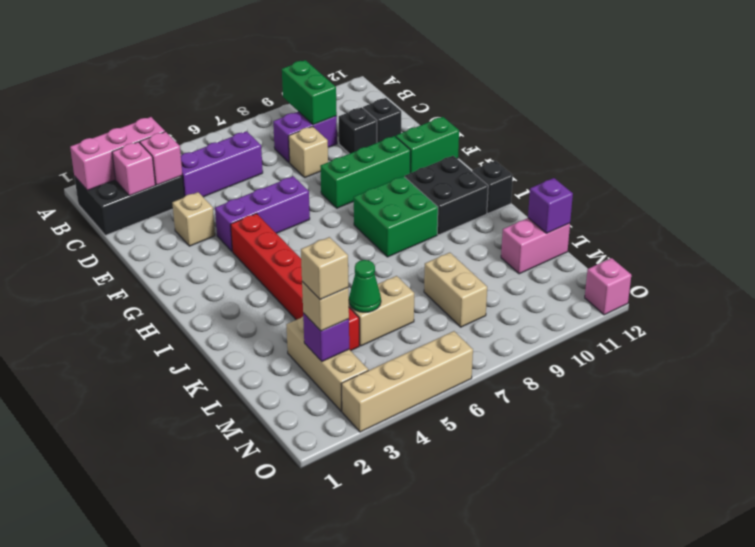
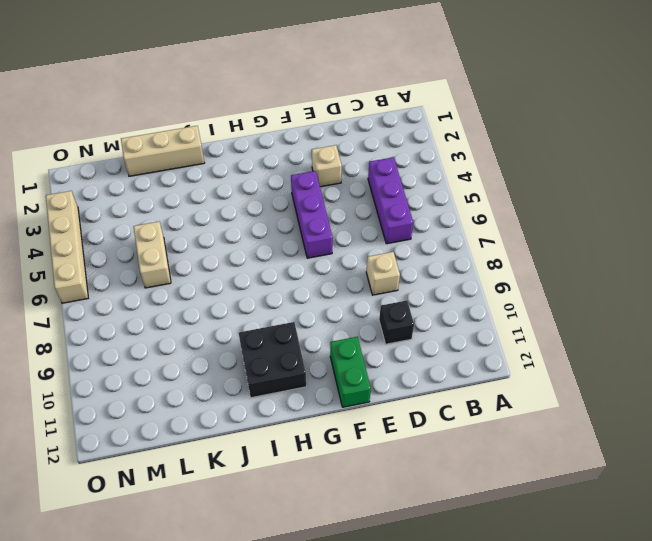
tan 1x3 brick [121,126,204,176] -> tan 1x3 brick moved to [286,317,368,411]
none -> black 2x3 brick [74,176,184,235]
none -> purple 1x2 brick [273,112,337,163]
none -> black 1x1 brick [363,98,401,143]

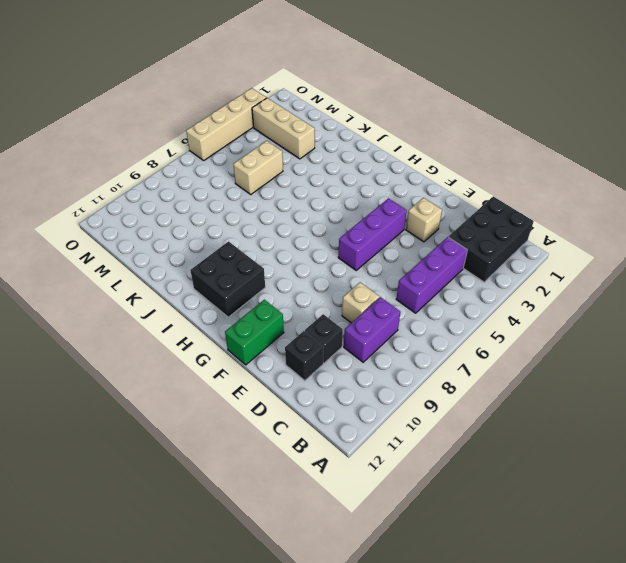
none -> green 1x3 brick [320,136,411,208]
none -> red 1x6 brick [231,214,359,351]
none -> green 2x2 brick [354,176,438,257]

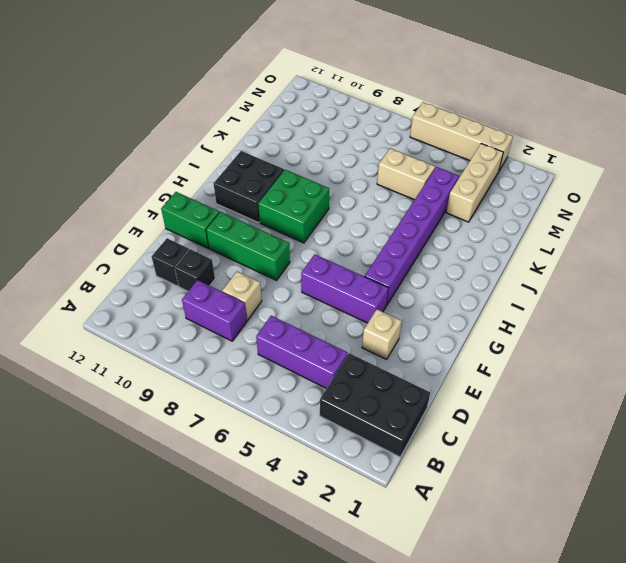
purple 1x6 brick [365,167,459,306] -> red 1x6 brick [231,214,359,351]
none -> black 1x1 brick [472,161,513,213]
none -> tan 1x2 brick [424,253,487,327]
none -> pink 1x2 brick [501,218,570,274]

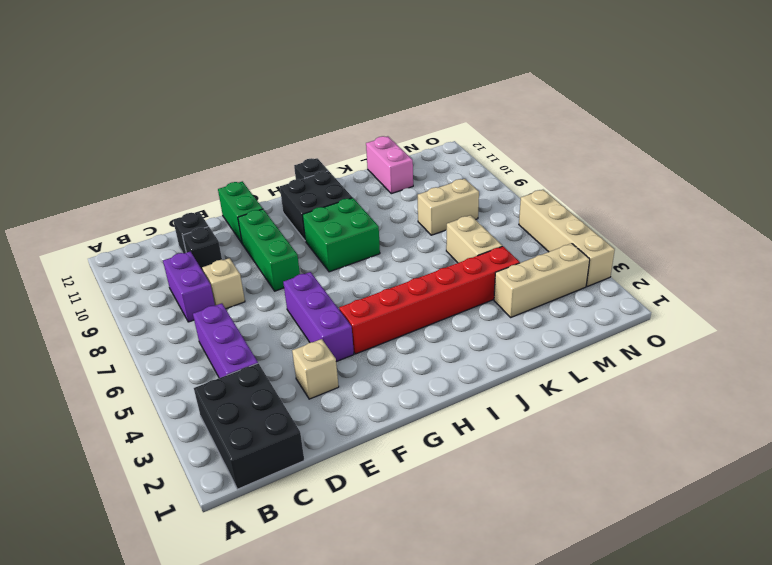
none -> pink 1x1 brick [585,258,631,315]
none -> pink 1x3 brick [70,117,165,190]
none -> green 1x2 brick [282,60,337,125]

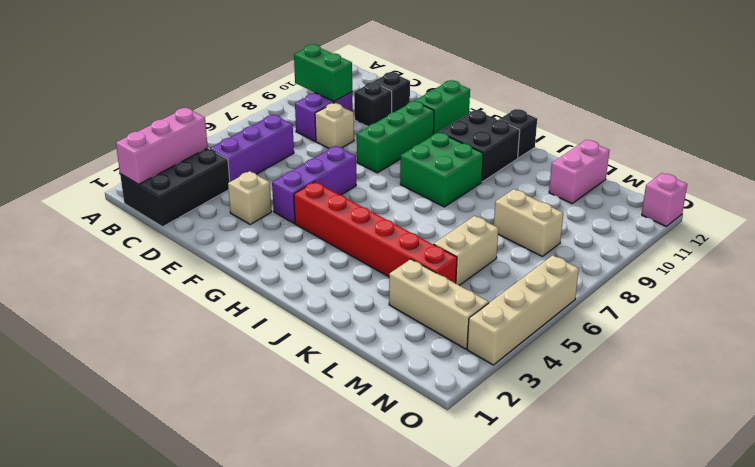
none -> pink 1x1 brick [112,142,155,196]
none -> pink 1x1 brick [140,132,182,185]
none -> green 1x1 cone [349,260,381,312]

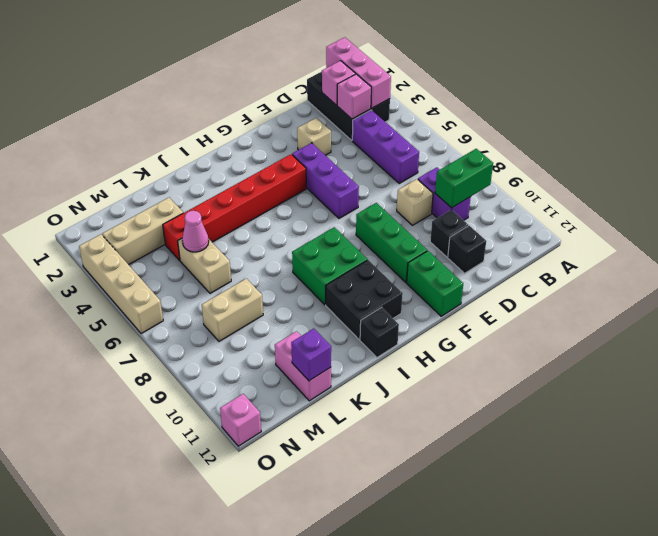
pink 1x1 cone [182,211,209,252] -> green 1x1 cone [349,260,381,312]
none -> purple 1x1 brick [303,313,349,361]
none -> tan 1x1 brick [302,282,349,331]
none -> tan 1x1 brick [301,237,348,300]

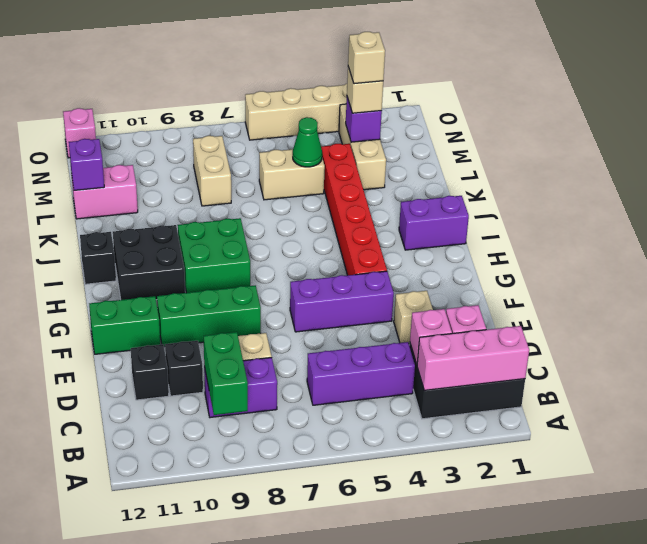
purple 1x2 brick [399,196,469,250] -> none

